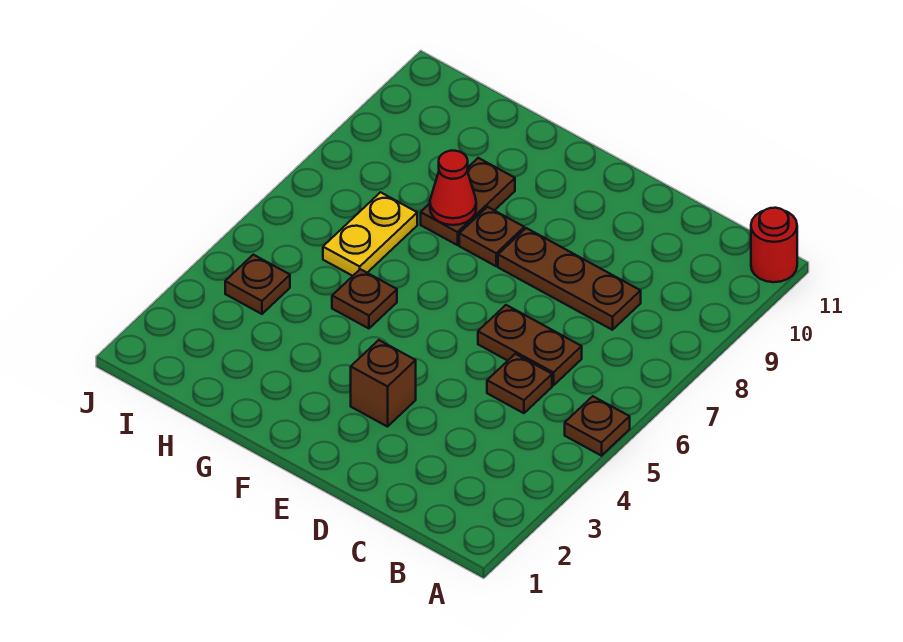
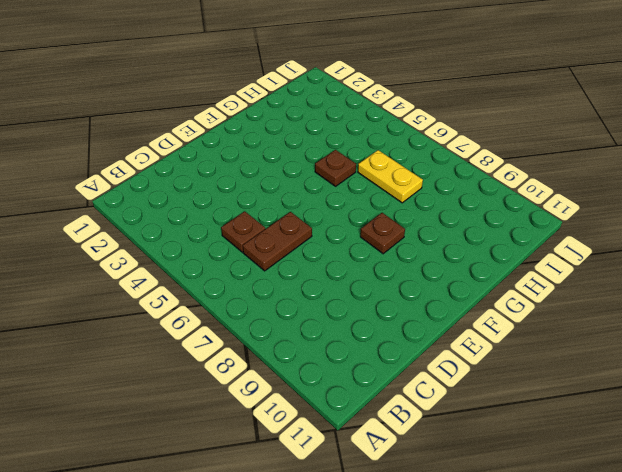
none -> brown 1x1 plate [565,396,630,456]
none -> red 1x1 round brick [751,208,797,282]
none -> brown 1x3 plate [498,228,641,330]

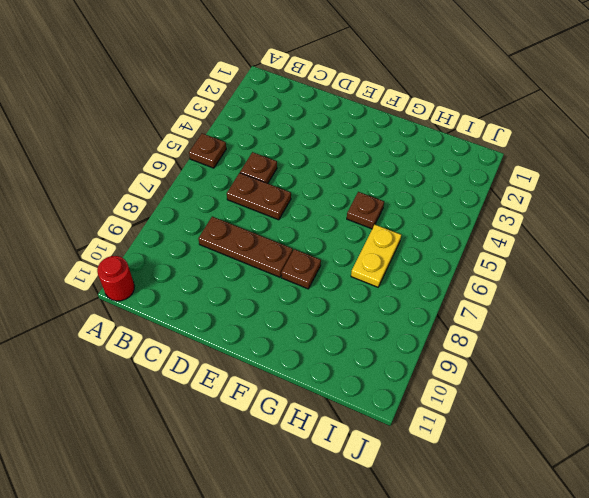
none -> brown 1x1 brick [351,340,416,427]
none -> brown 1x2 plate [421,158,515,245]
none -> brown 1x1 plate [225,255,290,314]

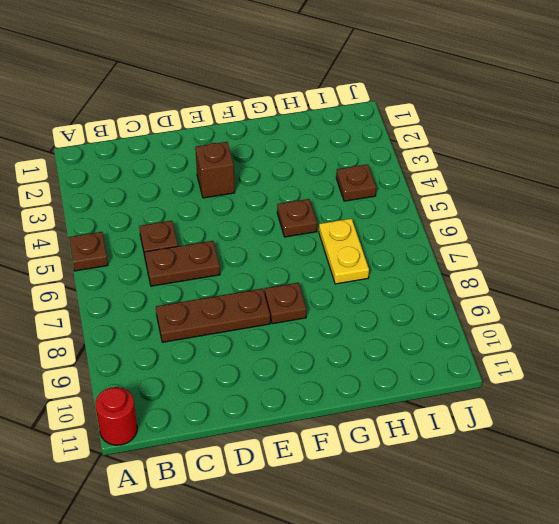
none -> brown 1x2 plate [421,158,515,245]
none -> red 1x1 cone [430,151,476,225]

